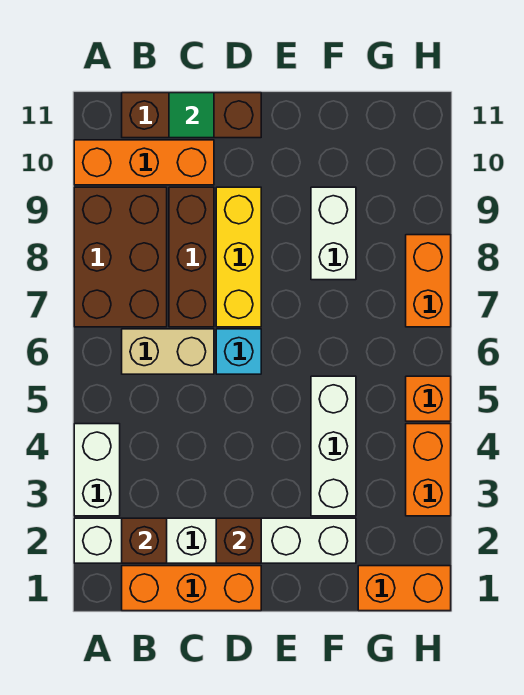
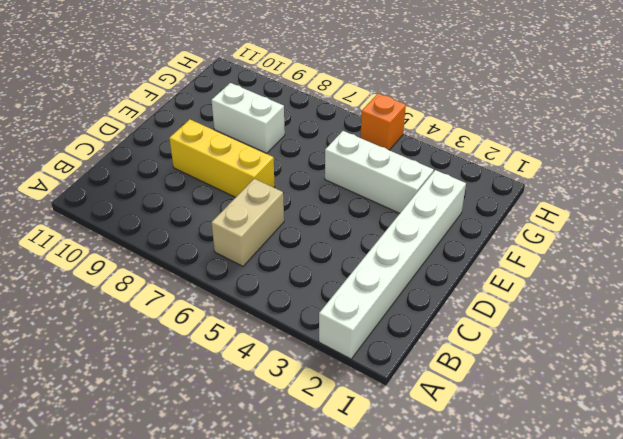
none -> white 1x2 brick [74,424,120,516]
none -> brown 2x3 brick [74,187,167,327]
none -> orange 1x3 brick [74,140,214,185]

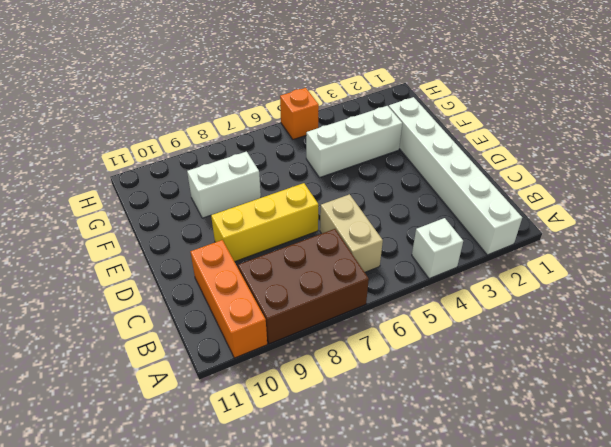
white 1x1 brick [412,218,463,279] -> white 1x2 brick [74,424,120,516]
none -> orange 1x3 brick [122,566,261,611]
none -> brown 1x3 brick [122,93,261,138]
none -> brown 1x3 brick [169,187,214,327]

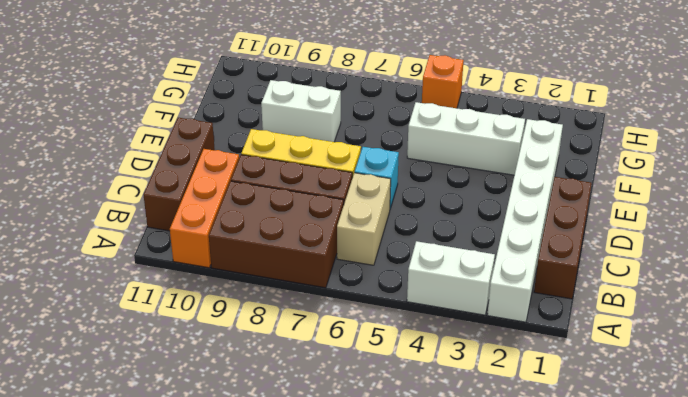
brown 1x3 brick [534,177,592,299] -> orange 1x3 brick [122,566,261,611]
none -> orange 1x2 brick [358,566,451,611]
none -> orange 1x2 brick [406,424,451,516]
none -> orange 1x2 brick [406,235,451,327]

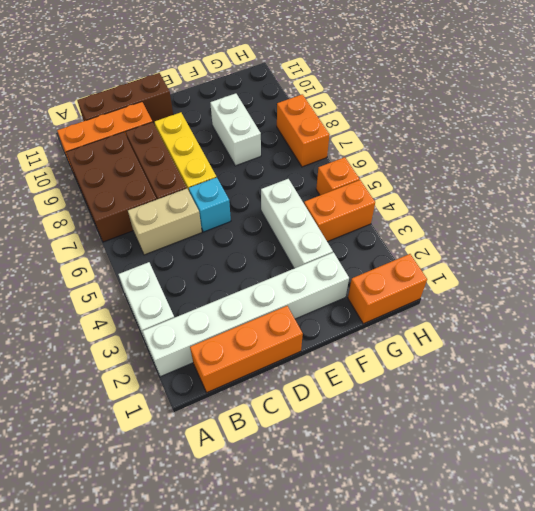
orange 1x2 brick [304,180,375,242] -> orange 1x2 brick turned to [406,424,451,516]
none -> brown 1x1 brick [122,518,167,563]
none -> green 1x1 tile [169,93,214,138]
none -> brown 1x1 brick [216,518,261,563]

